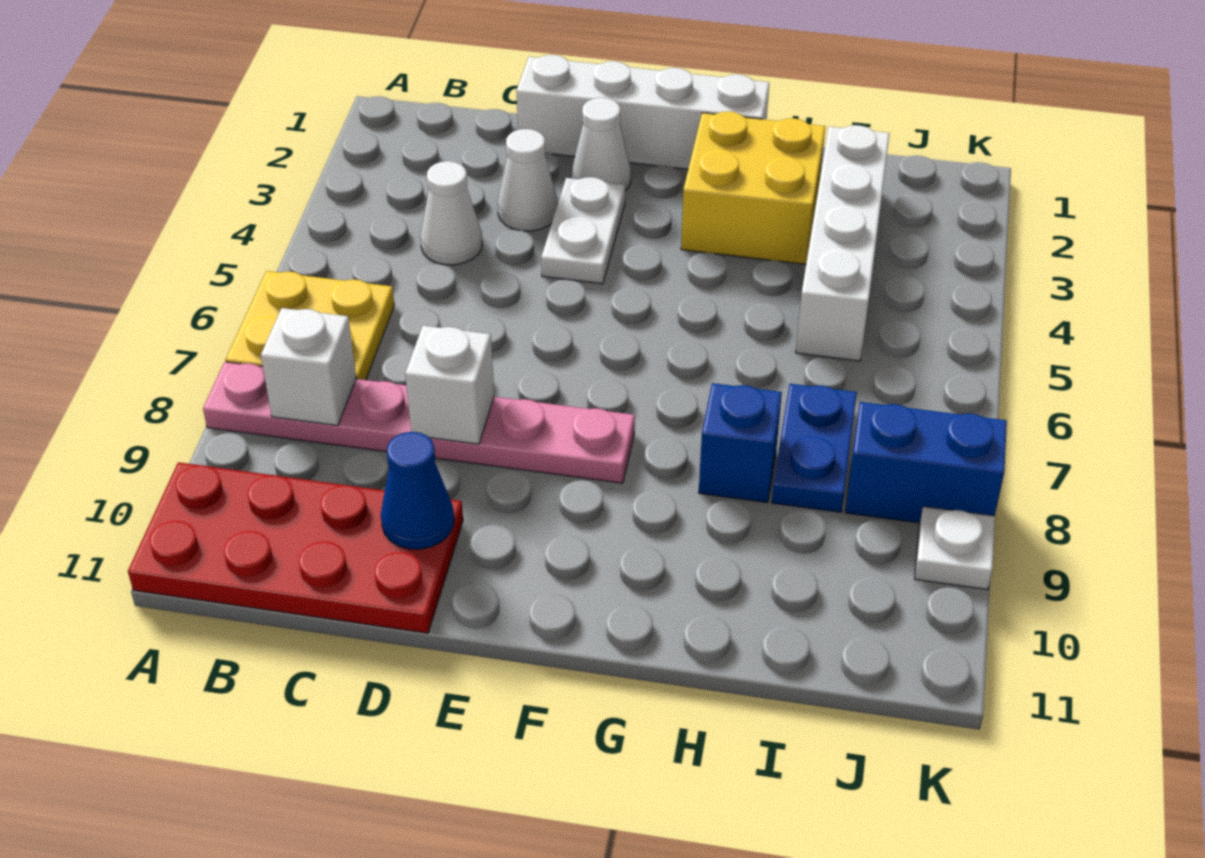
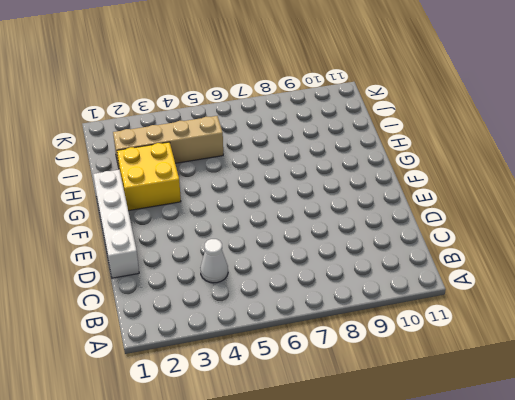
tan 1x4 brick [113,116,223,167] -> white 1x4 brick [796,125,890,361]
none -> yellow 2x2 plate [226,271,394,380]
none -> pink 1x6 plate [203,362,635,483]
none -> red 2x4 plate [128,462,463,633]

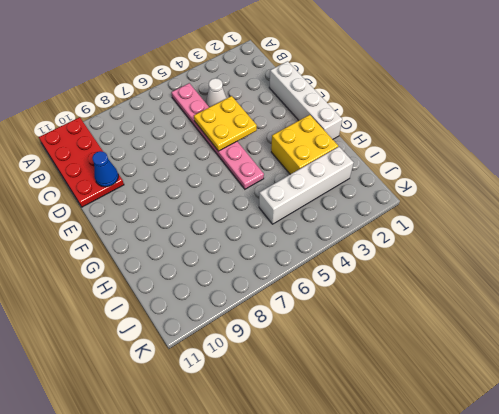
pink 1x6 plate [171,83,264,189] -> pink 1x6 plate moved to [203,362,635,483]
yellow 2x2 plate [194,96,257,151] -> yellow 2x2 plate moved to [226,271,394,380]
none -> white 1x1 cone [498,129,558,231]
none -> white 1x1 cone [572,98,631,191]
none -> white 1x2 plate [541,177,625,284]

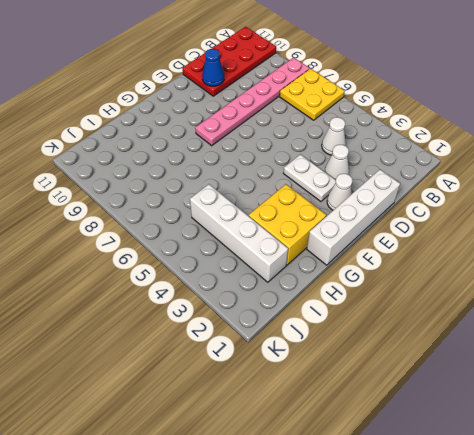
none -> blue 1x1 brick [699,383,782,503]
none -> blue 1x2 plate [772,384,857,512]
none -> blue 1x2 brick [845,402,1007,523]

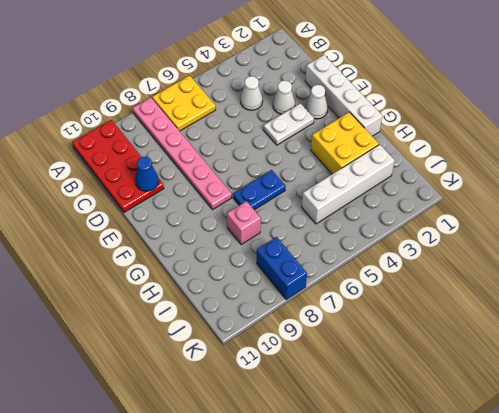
blue 1x2 plate [233,170,286,210] -> blue 1x2 plate moved to [772,384,857,512]
pink 1x1 brick [227,201,261,244] -> blue 1x1 brick [699,383,782,503]
none -> white 1x1 plate [915,506,995,589]
none -> white 1x1 brick [261,308,356,426]
none -> white 1x1 brick [405,326,494,444]

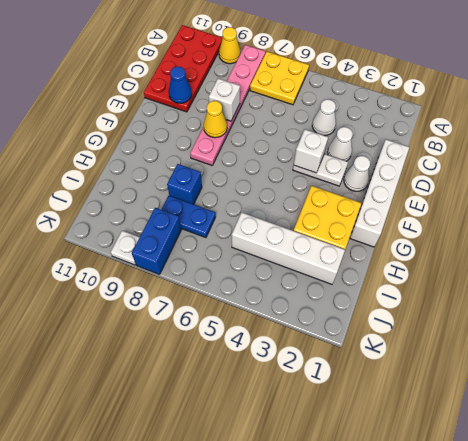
yellow 1x1 cone [219,27,241,64] -> none
white 1x1 brick [294,130,328,173] -> white 1x1 brick moved to [261,308,356,426]
yellow 1x1 cone [204,101,227,138] -> none

